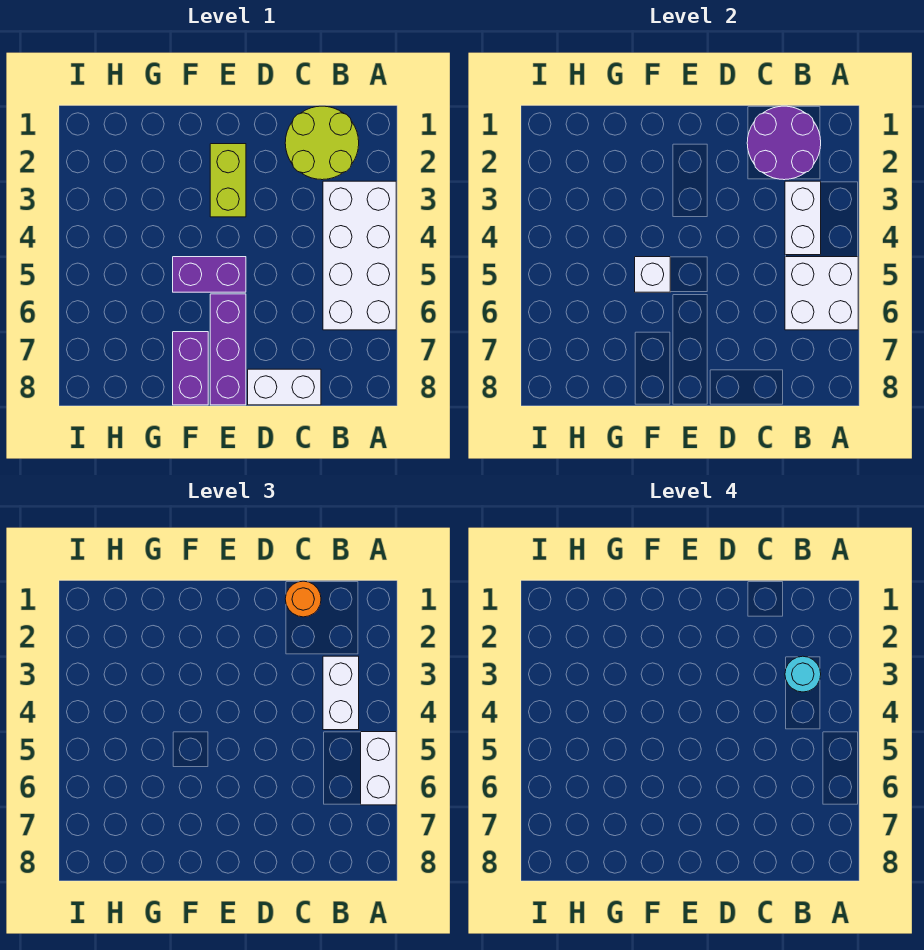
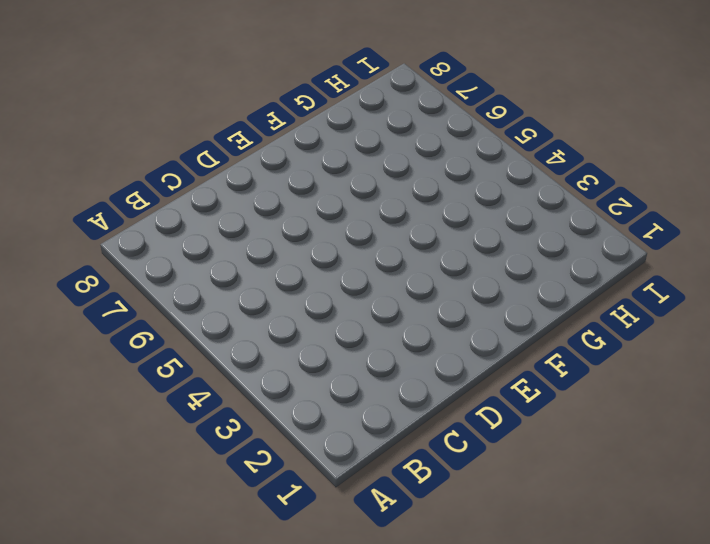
none -> white 2x4 brick [323,181,396,330]
none -> lime 2x2 round brick [285,106,359,180]
none -> white 1x2 brick [248,369,321,405]

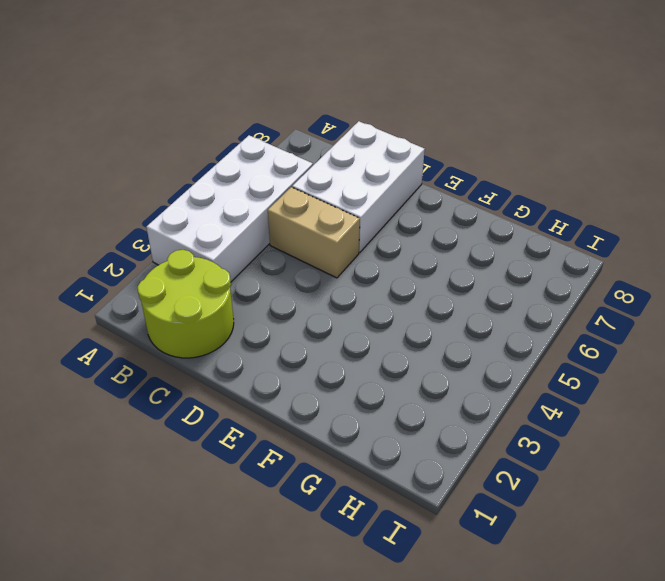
tan 1x2 brick [268,187,360,278] -> none
white 2x3 brick [292,121,425,253] -> white 1x2 brick [248,369,321,405]
none -> lime 1x2 brick [210,144,246,217]
none -> purple 1x2 brick [173,257,246,292]
none -> purple 1x3 brick [210,294,246,405]

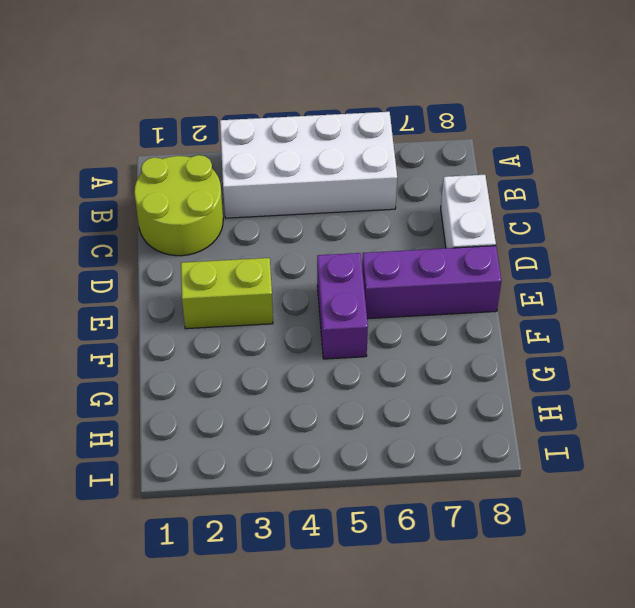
none -> purple 1x2 brick [173,332,208,405]
none -> white 2x2 brick [785,257,858,330]
none -> purple 2x2 round brick [747,106,821,180]

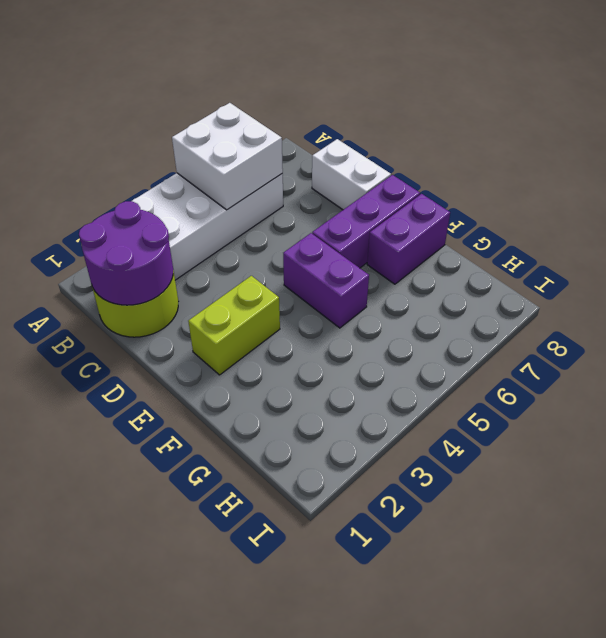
none -> white 1x2 brick [785,181,821,255]
none -> white 1x1 brick [635,257,670,292]
none -> white 1x2 brick [361,732,396,805]

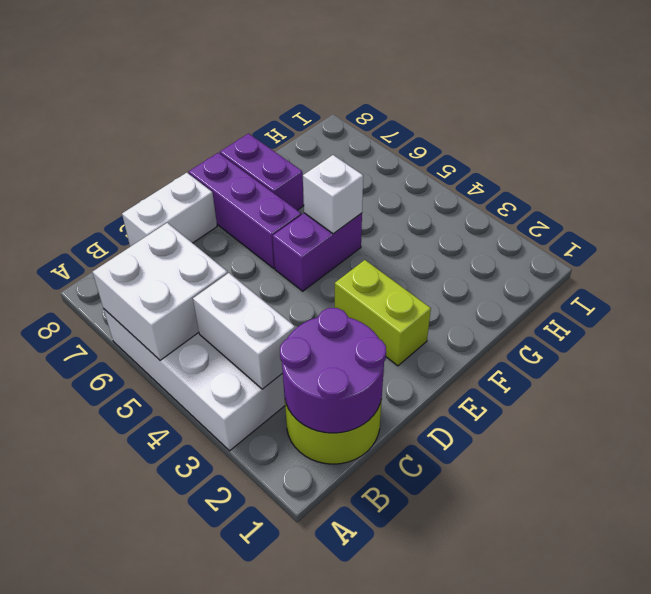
none -> white 1x2 brick [361,732,396,805]
none -> white 1x2 brick [323,656,359,730]
none -> orange 1x1 round brick [285,581,321,617]

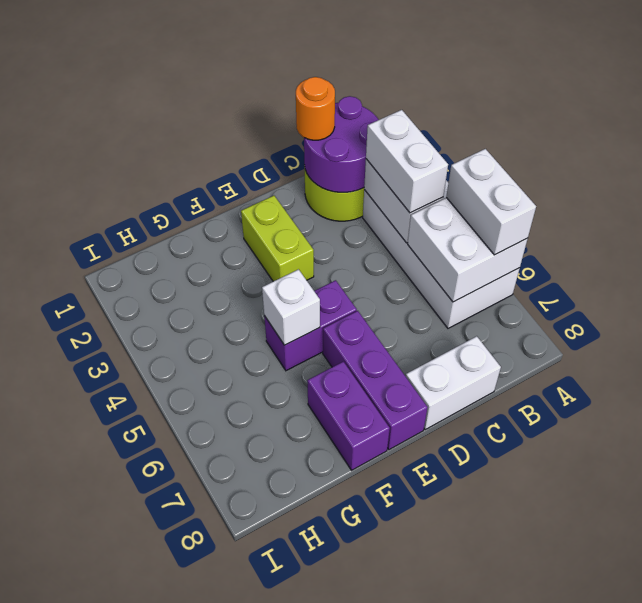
none -> cyan 1x1 round brick [785,656,821,692]

